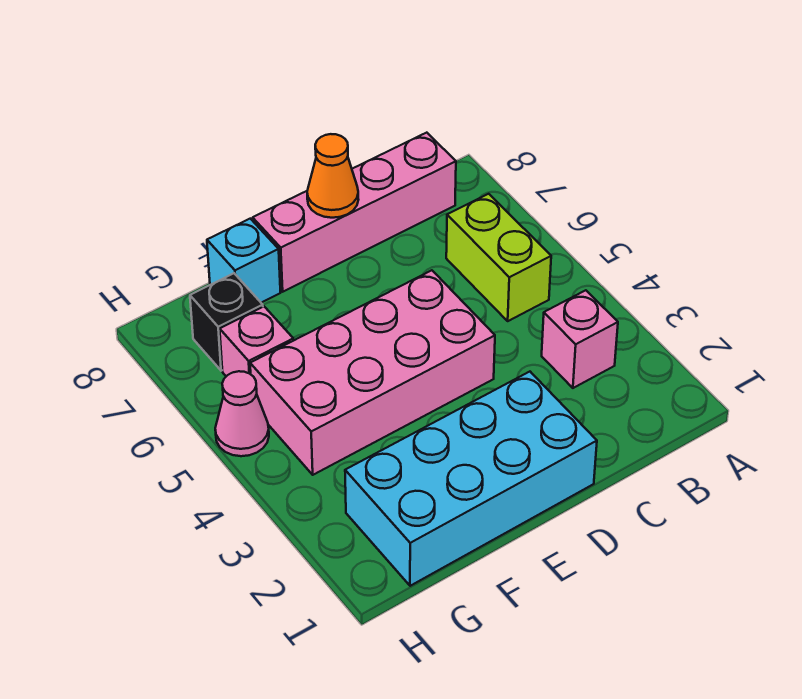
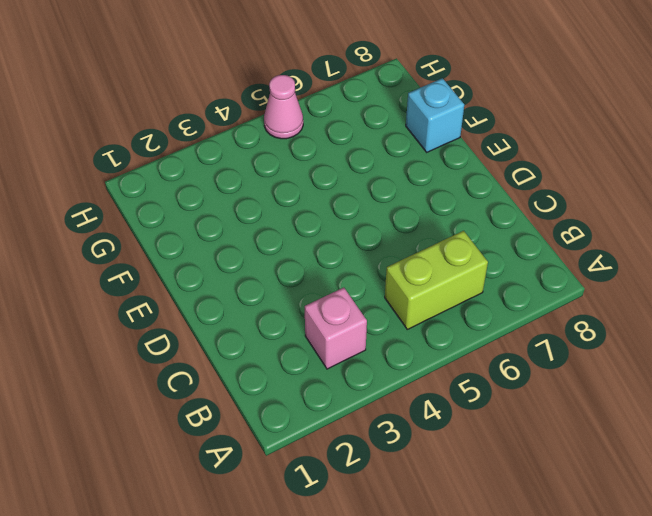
none -> pink 1x4 brick [253,133,456,292]
none -> cyan 2x4 brick [345,372,597,586]

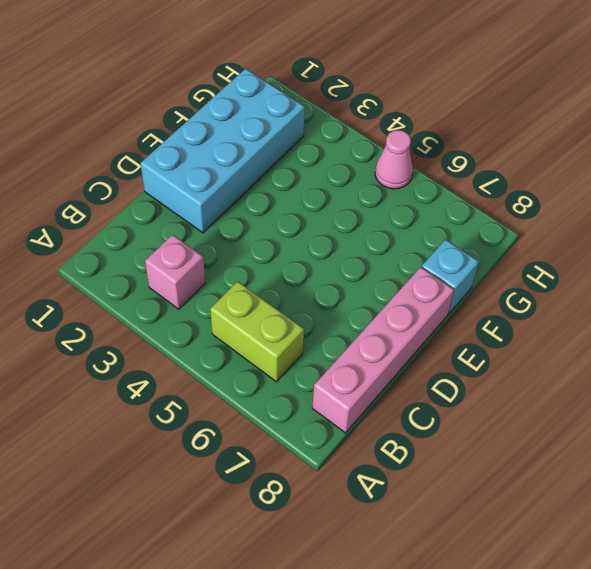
none -> pink 2x4 brick [250,270,495,475]
none -> pink 1x1 brick [220,307,293,376]

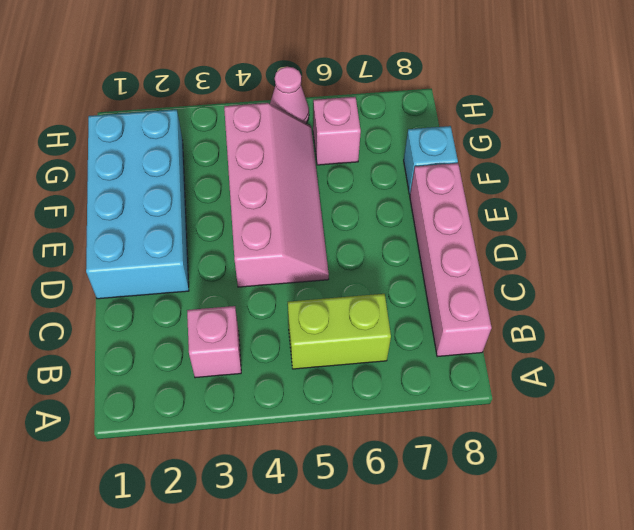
pink 2x4 slope [224,103,329,287] -> pink 2x4 brick [250,270,495,475]
none -> black 1x1 brick [190,273,263,371]
none -> orange 1x1 cone [307,134,359,218]

